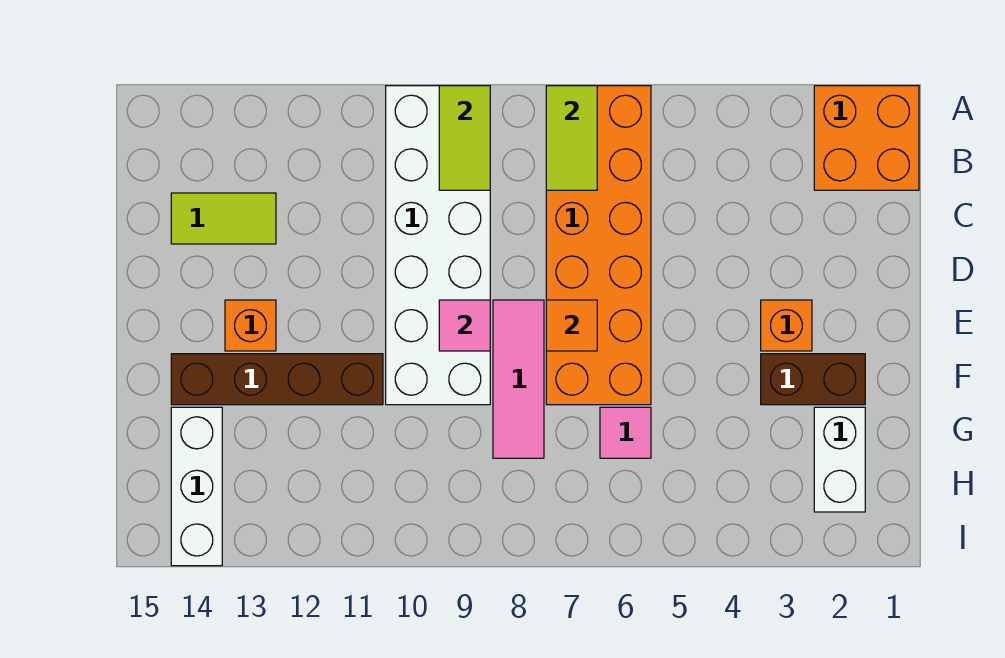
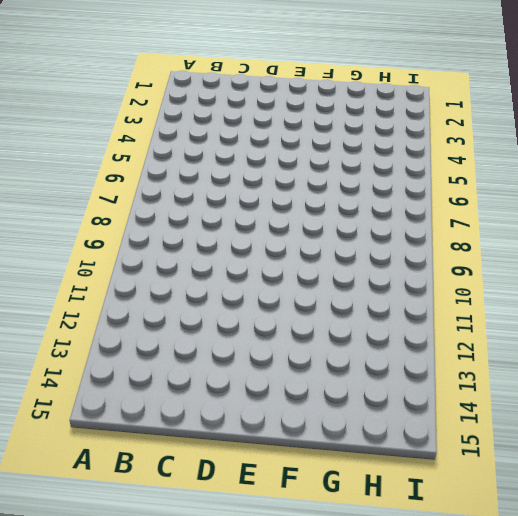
none -> orange 2x2 brick [814,86,919,190]
none -> orange 2x6 brick [546,86,651,405]
none -> white 2x6 brick [386,86,490,405]

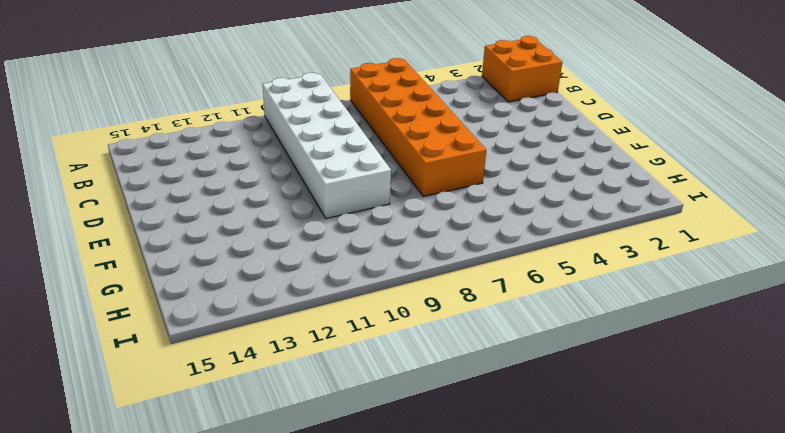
none -> lime 1x2 tile [171,193,276,244]
none -> orange 1x1 brick [761,300,812,351]
none -> pink 1x3 tile [493,300,544,458]

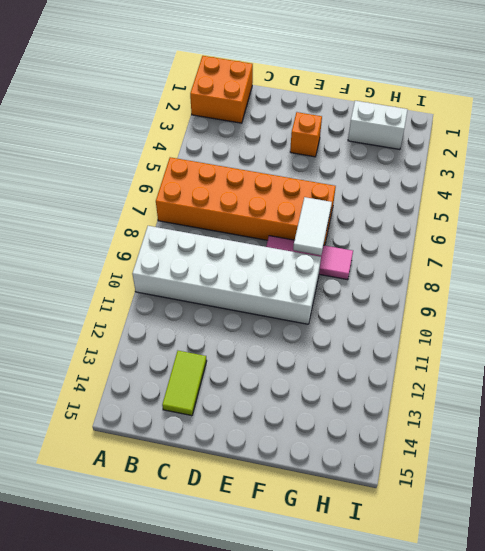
white 1x2 tile [293,197,332,255] -> none
none -> orange 1x1 brick [225,300,276,351]
none -> brown 1x2 brick [761,354,865,405]
none -> brown 1x4 brick [171,354,383,405]

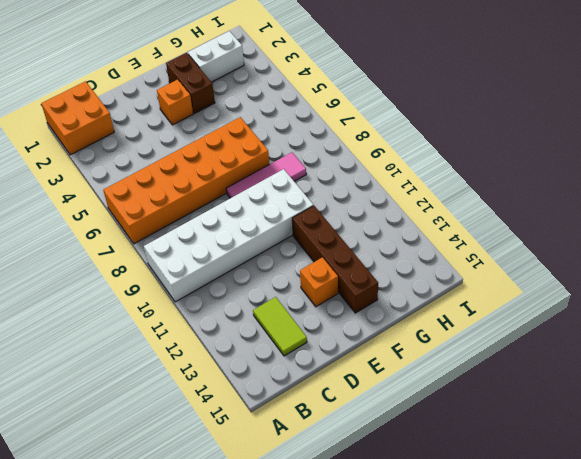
none -> pink 1x1 tile [600,407,651,458]
none -> white 1x3 brick [171,407,222,566]
none -> lime 1x2 tile [546,86,597,190]

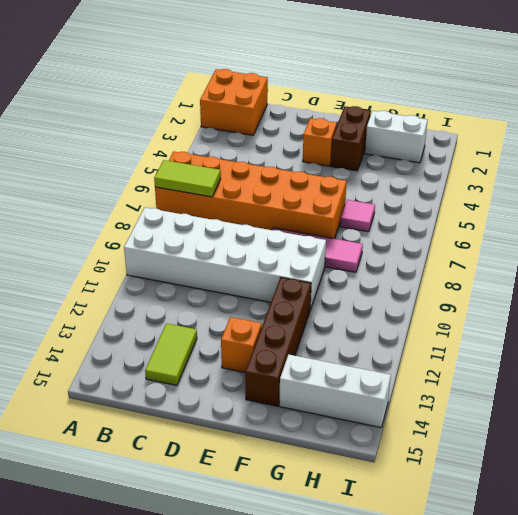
none -> lime 1x2 tile [439,86,490,190]
none -> orange 1x1 tile [546,300,597,351]
none -> pink 1x1 tile [439,300,490,351]

